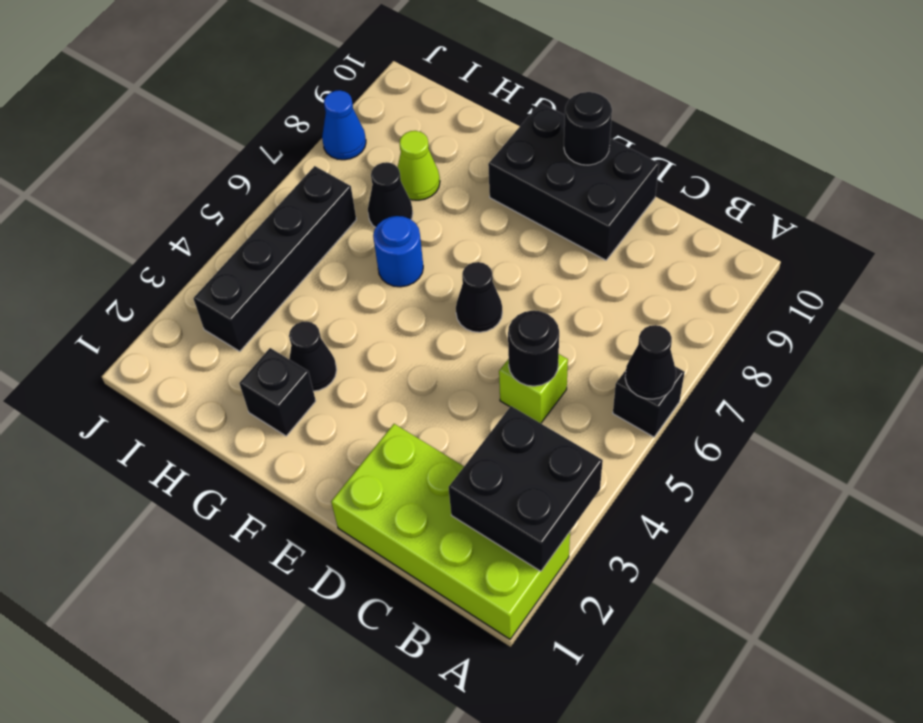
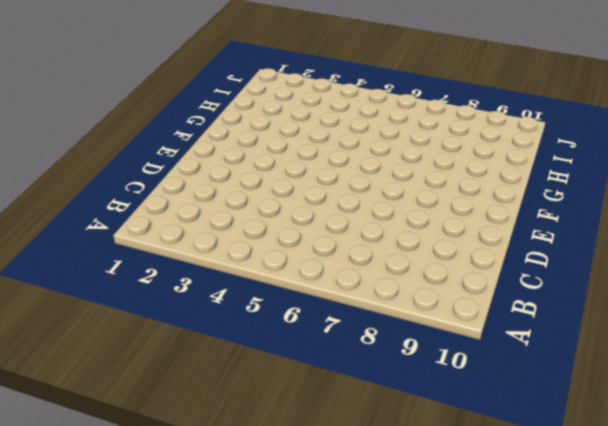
none -> lime 2x4 brick [331,424,570,639]
none -> black 1x1 brick [613,367,685,437]
none -> lime 1x1 brick [499,354,568,423]

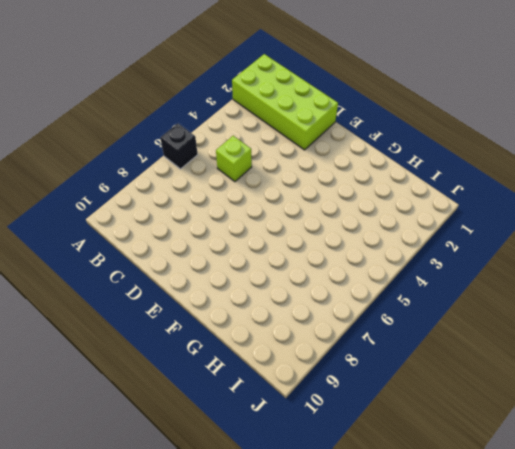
none -> black 2x3 brick [488,103,659,260]
none -> black 1x1 cone [456,262,502,332]
none -> black 1x1 brick [239,348,316,436]

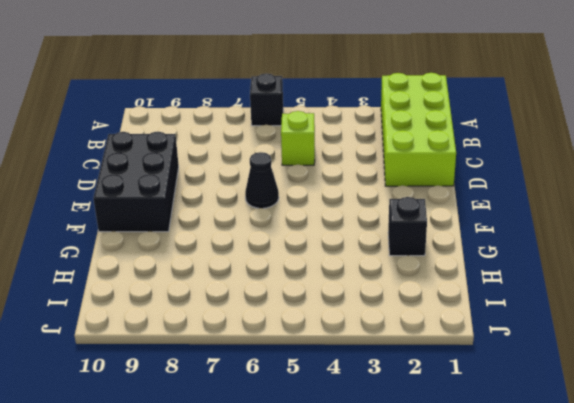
none -> black 1x1 cone [289,321,337,391]
none -> blue 1x1 round brick [373,216,423,287]
none -> black 1x1 cone [368,162,413,228]

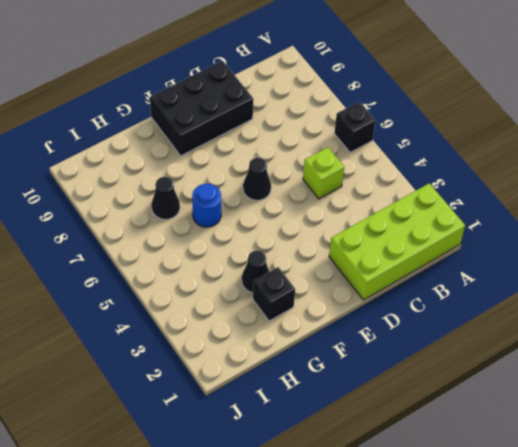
none -> lime 1x1 cone [398,131,440,200]
none -> black 1x4 brick [193,166,356,351]
none -> blue 1x1 cone [322,90,366,160]

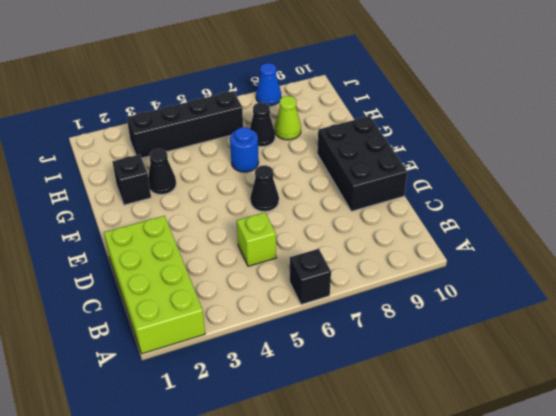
none -> black 2x2 brick [449,406,603,571]
none -> black 1x1 cone [625,325,676,399]
none -> black 1x1 round brick [508,311,559,386]

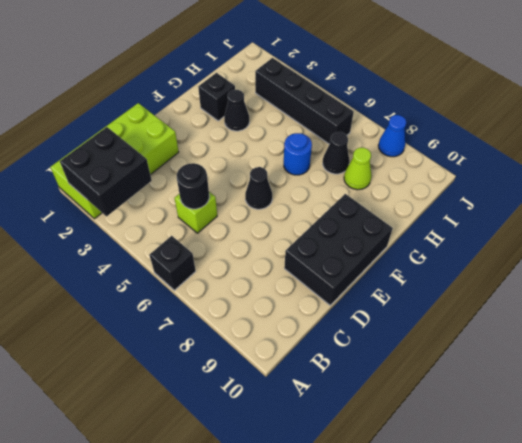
none -> black 1x1 cone [625,325,676,399]
none -> black 1x1 round brick [564,92,612,165]

